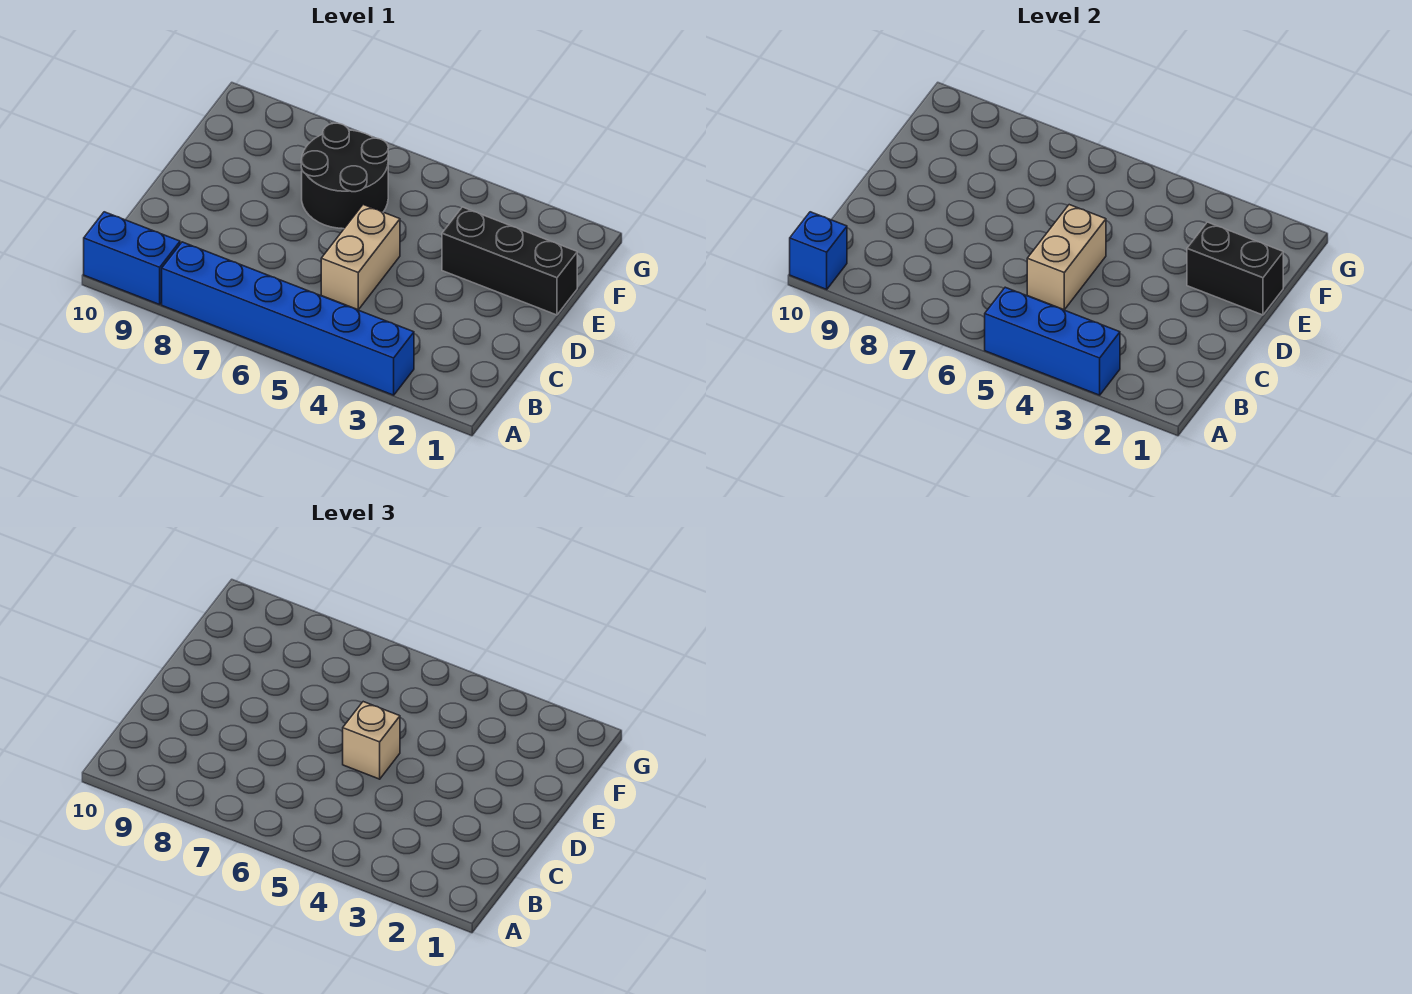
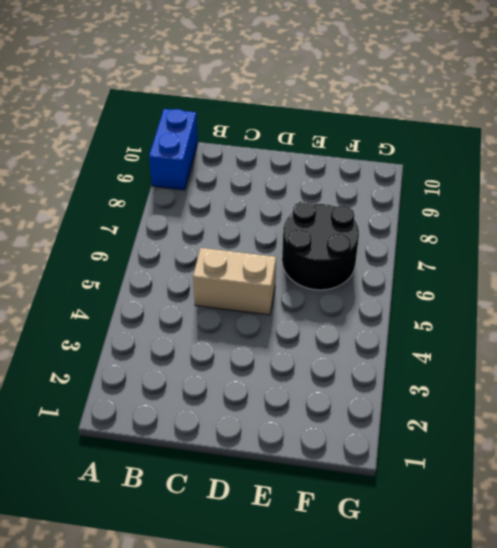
none -> blue 1x6 brick [162,242,414,395]
none -> black 1x3 brick [442,207,577,315]

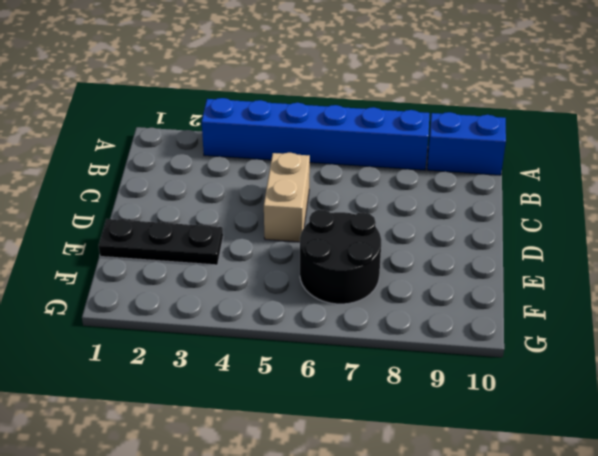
black 1x3 plate [99,219,223,265] -> black 1x3 brick [442,207,577,315]
none -> blue 1x3 brick [985,287,1120,395]
none -> blue 1x1 brick [790,212,847,289]

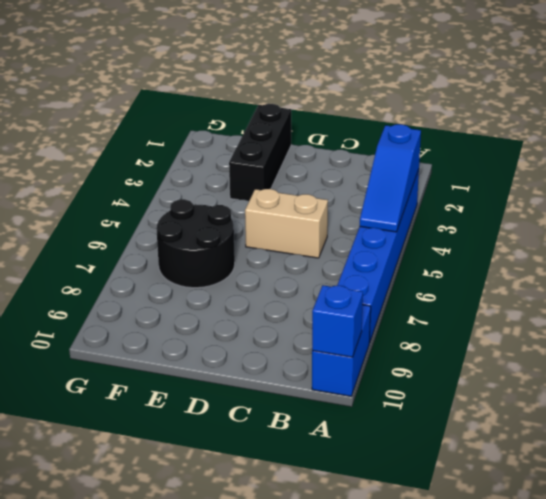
blue 1x3 slope [360,124,421,232] -> blue 1x3 brick [985,287,1120,395]
none -> tan 1x2 brick [1027,205,1106,310]
none -> black 1x2 brick [1187,222,1283,315]

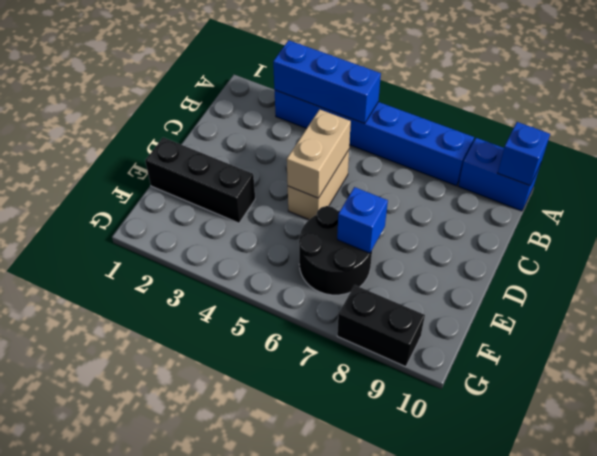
blue 1x1 brick [337,187,388,253] -> none
black 1x2 brick [337,285,425,367] -> black 1x2 brick moved to [1187,222,1283,315]
none -> tan 1x1 brick [343,702,400,779]

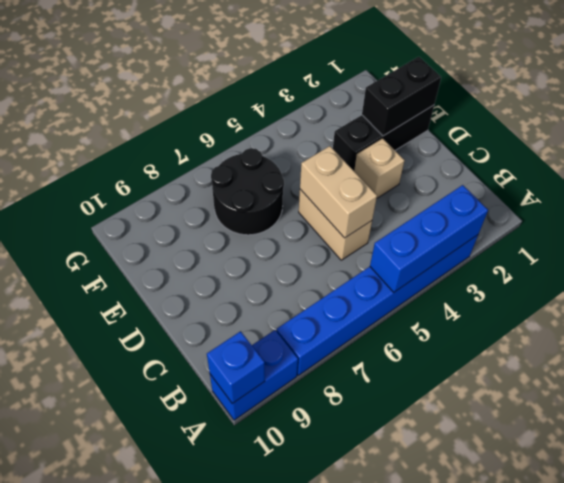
tan 1x1 brick [354,138,405,198] -> tan 1x1 brick moved to [343,702,400,779]

